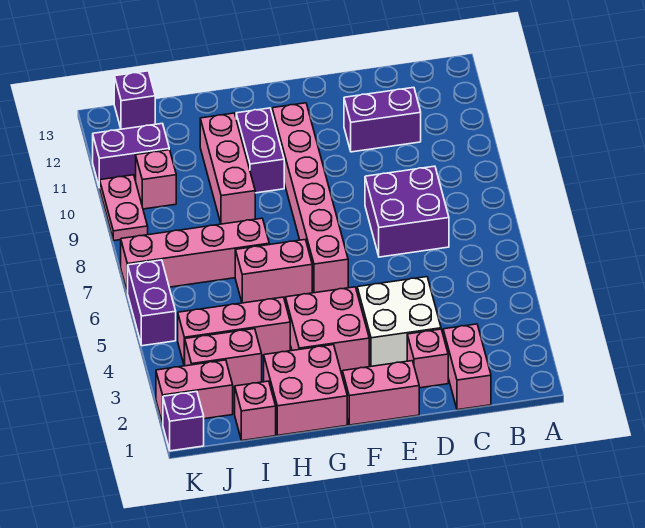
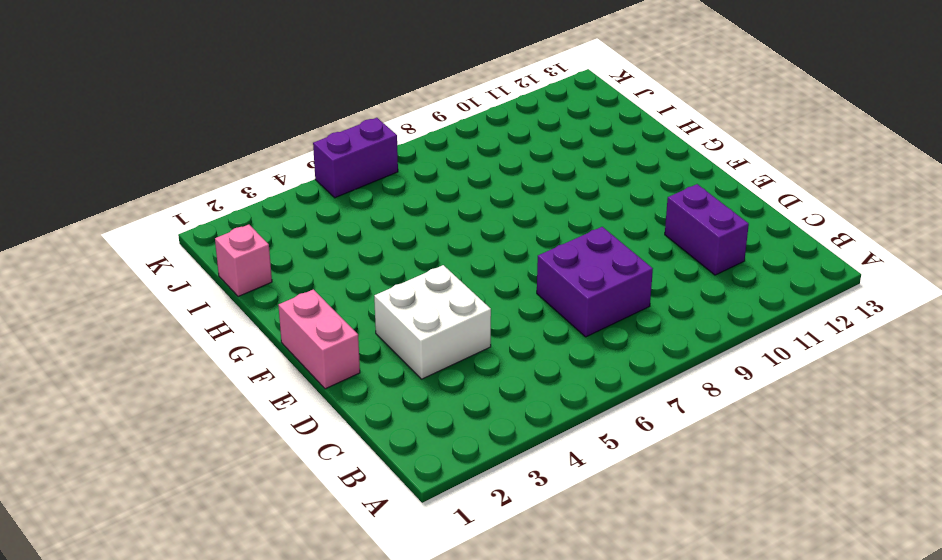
none -> pink 1x2 brick [443,324,491,410]
none -> pink 1x1 brick [407,329,448,388]
none -> pink 2x2 brick [285,287,369,372]

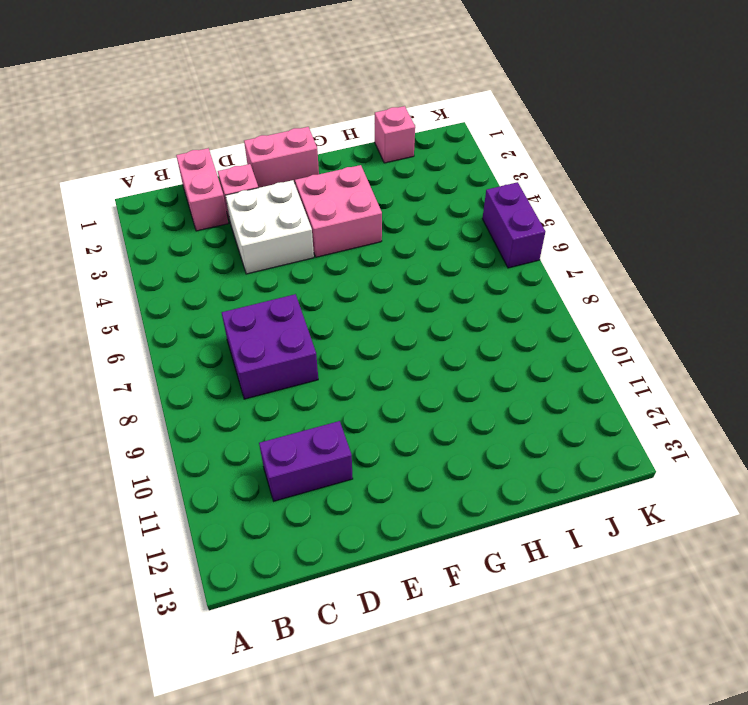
none -> pink 1x6 brick [272,103,348,293]
none -> pink 2x2 brick [264,345,347,435]
none -> pink 1x2 brick [235,240,312,303]

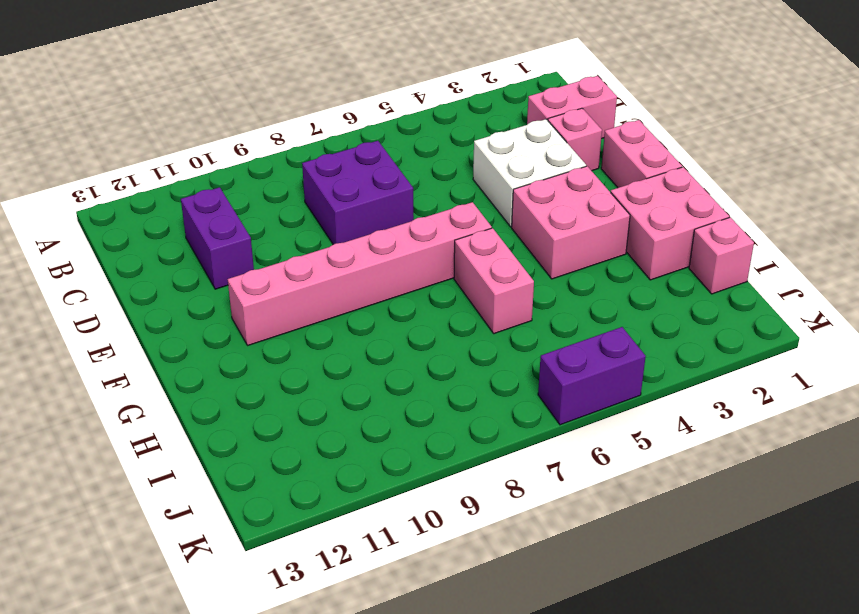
none -> purple 1x2 brick [236,108,284,193]
none -> pink 1x3 brick [178,297,290,366]
none -> pink 1x4 brick [121,218,269,293]

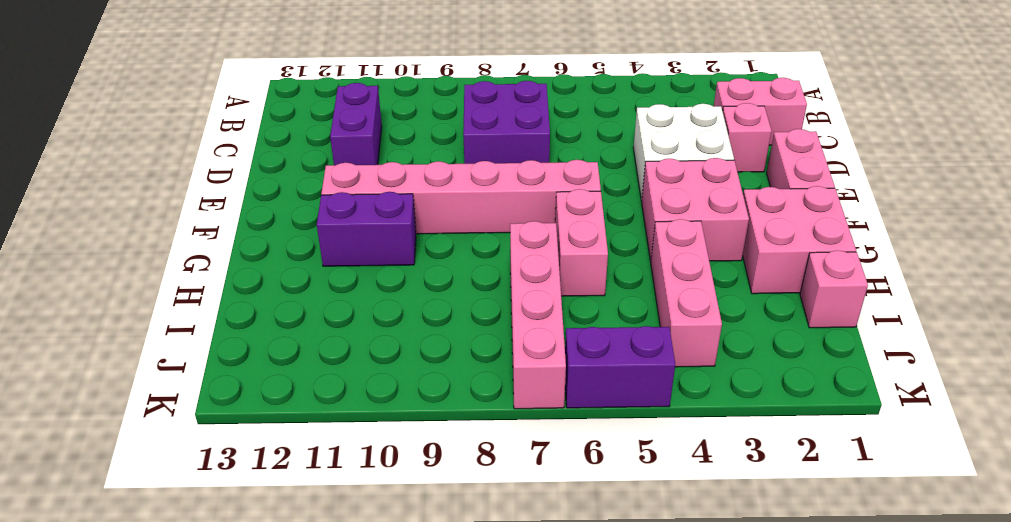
none -> pink 1x3 brick [200,113,255,224]
none -> pink 1x2 brick [185,329,262,387]
none -> pink 1x2 brick [156,360,233,424]

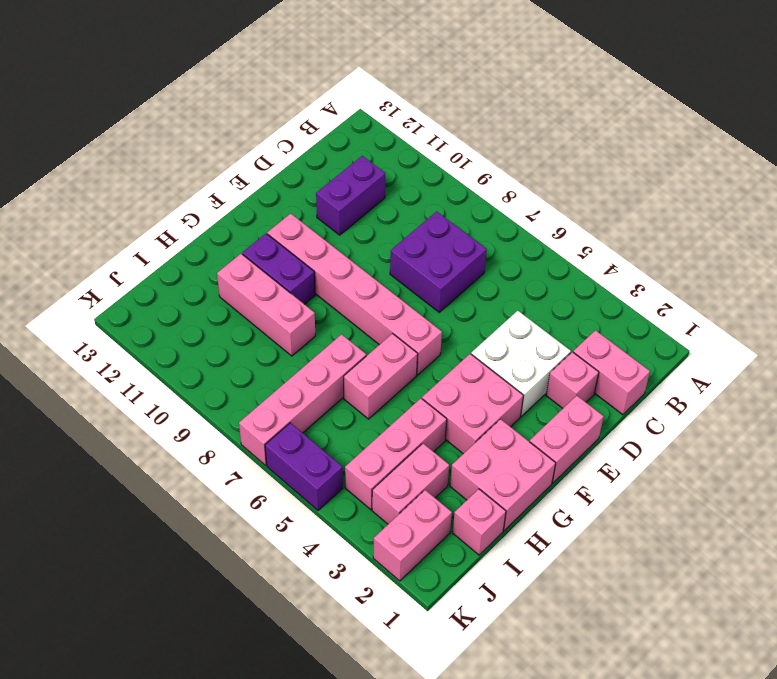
none -> pink 1x1 brick [136,150,176,209]
none -> purple 1x2 brick [93,124,169,188]
none -> purple 1x1 brick [114,71,155,129]

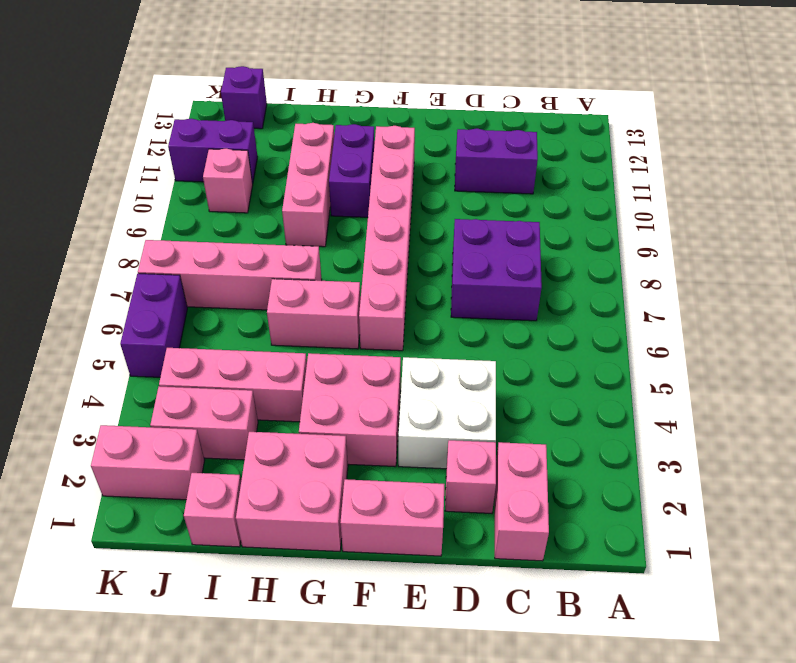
none -> purple 1x1 brick [163,392,204,451]
none -> pink 1x2 plate [100,175,148,241]

